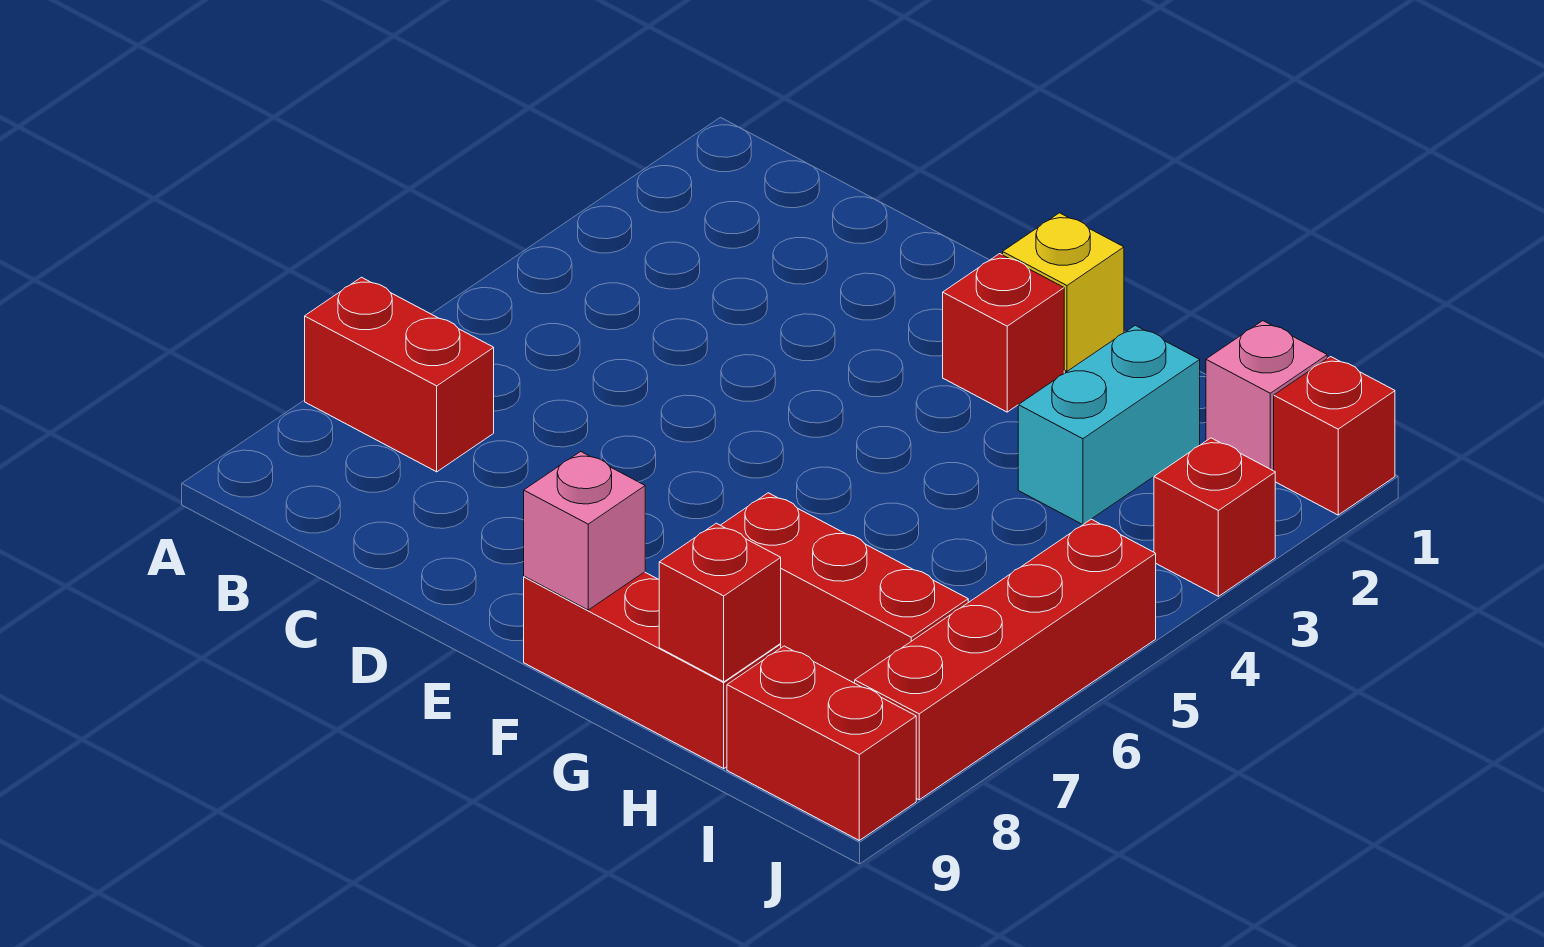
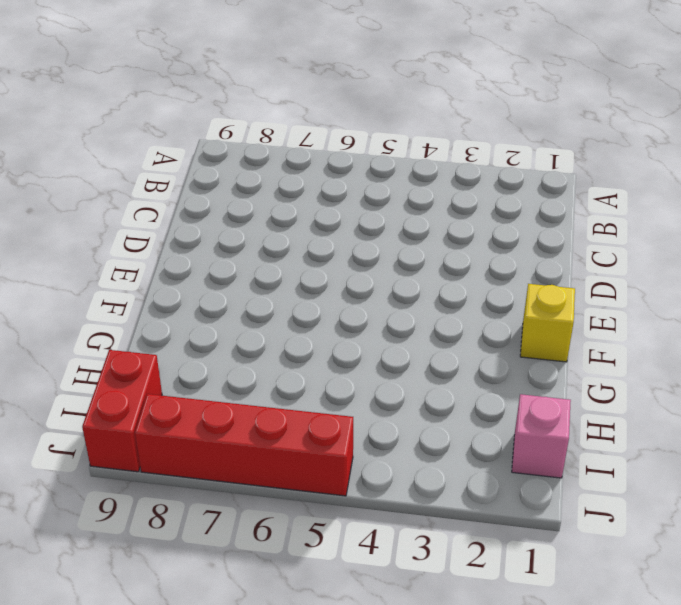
none -> red 1x2 brick [305,277,494,472]
none -> red 1x1 brick [943,254,1064,412]
none -> red 1x3 brick [524,572,781,769]

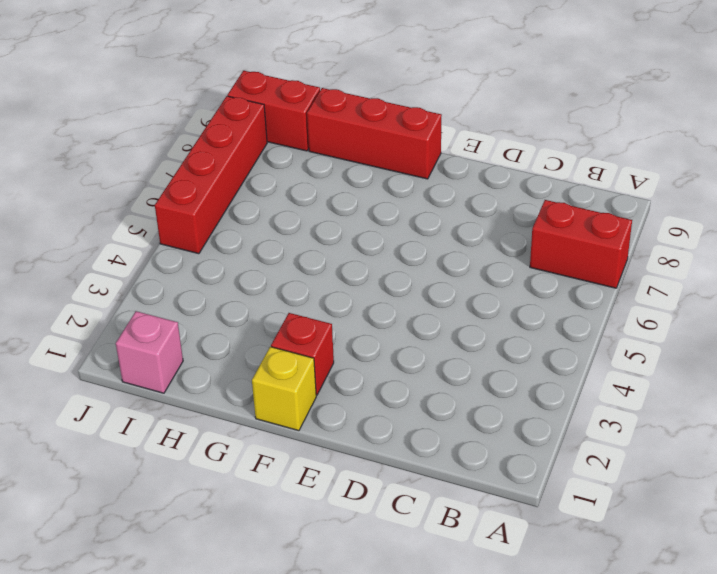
none -> red 1x3 brick [721,493,968,683]
none -> cyan 1x2 brick [1018,325,1200,525]
none -> red 1x1 brick [1274,357,1395,515]

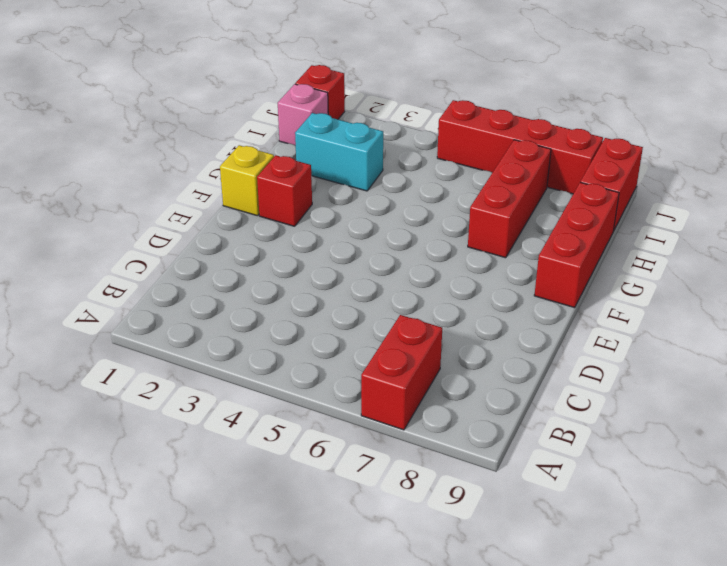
none -> red 1x1 brick [1154,438,1275,596]
none -> pink 1x1 brick [524,452,645,610]
none -> red 1x1 brick [659,523,781,682]

